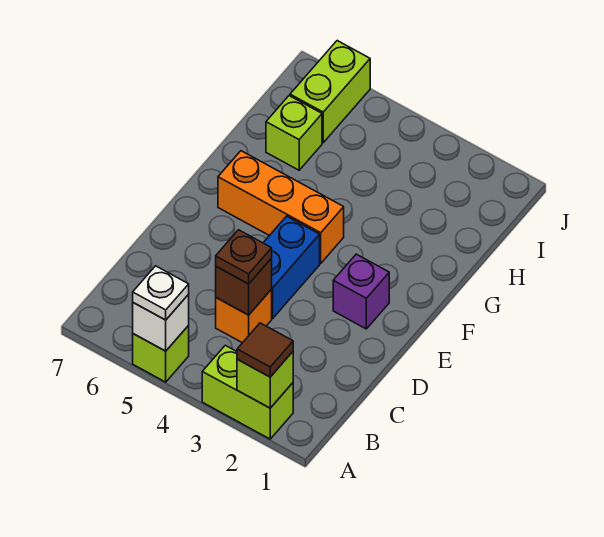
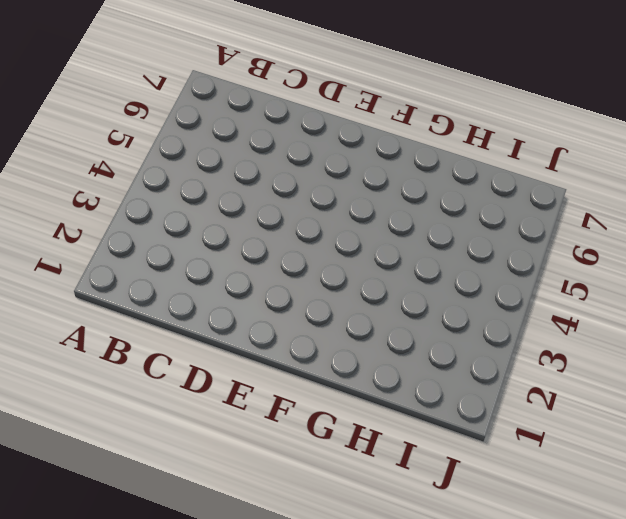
none -> lime 1x2 brick [202,345,293,439]
none -> lime 1x1 brick [133,326,189,382]
none -> orange 1x1 brick [216,290,272,343]

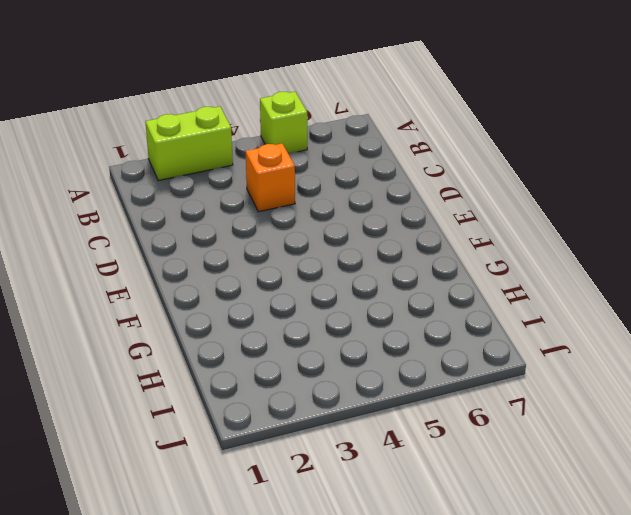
none -> blue 1x2 brick [263,216,320,318]
none -> purple 1x1 brick [333,254,389,329]
none -> orange 1x3 brick [218,151,344,263]

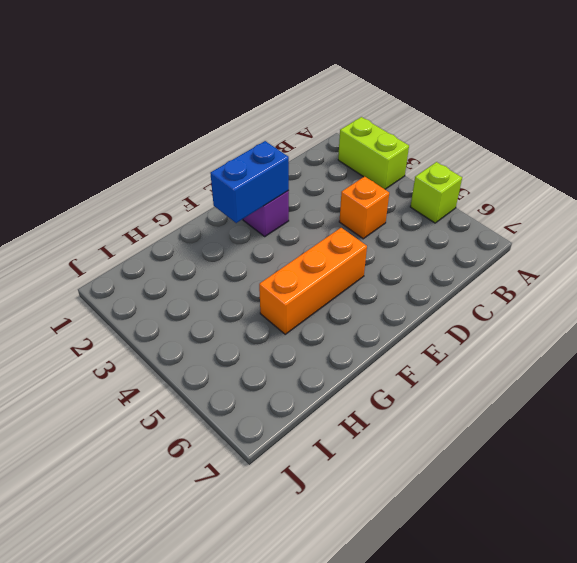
blue 1x2 brick [210,141,289,223] -> blue 1x2 brick moved to [263,216,320,318]
orange 1x3 brick [259,228,367,334] -> orange 1x3 brick turned to [218,151,344,263]
none -> lime 1x1 brick [266,96,322,170]
none -> lime 1x2 brick [290,41,370,143]
none -> lime 1x1 brick [237,352,293,408]

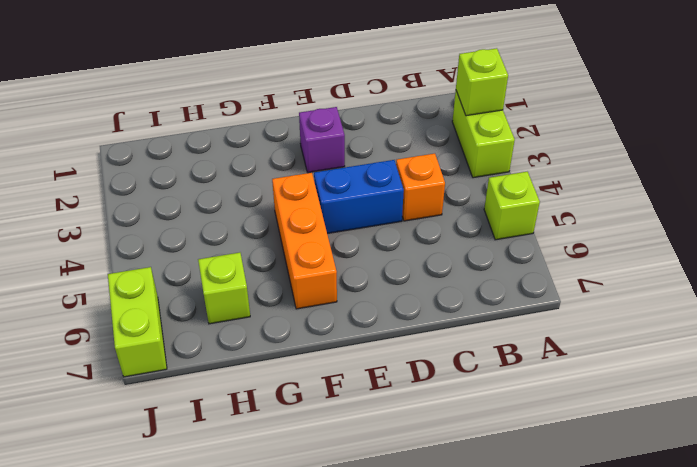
lime 1x2 brick [108,267,167,377] -> lime 1x2 brick turned to [290,41,370,143]
none -> white 1x1 brick [133,294,189,351]
none -> brown 1x1 brick [216,258,272,315]
none -> brown 1x1 tile [237,323,293,377]

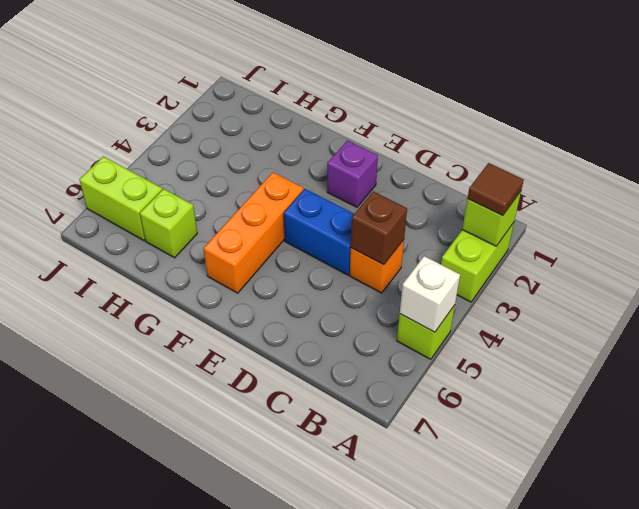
none -> white 1x1 plate [133,266,189,320]
none -> brown 1x1 plate [216,230,272,284]

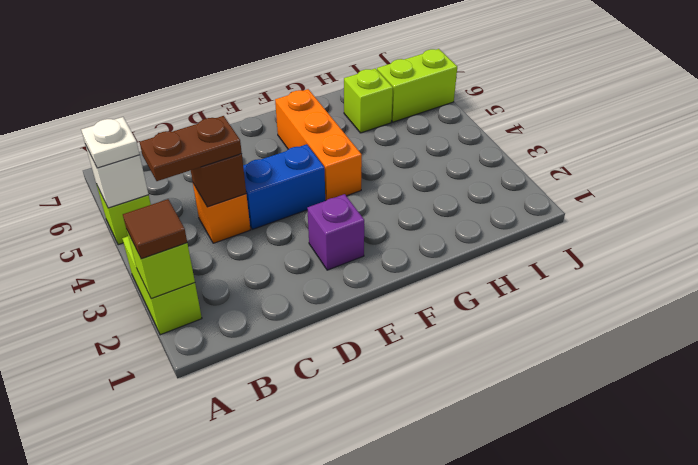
brown 1x2 plate [140,116,242,181] -> brown 1x1 plate [216,230,272,284]

